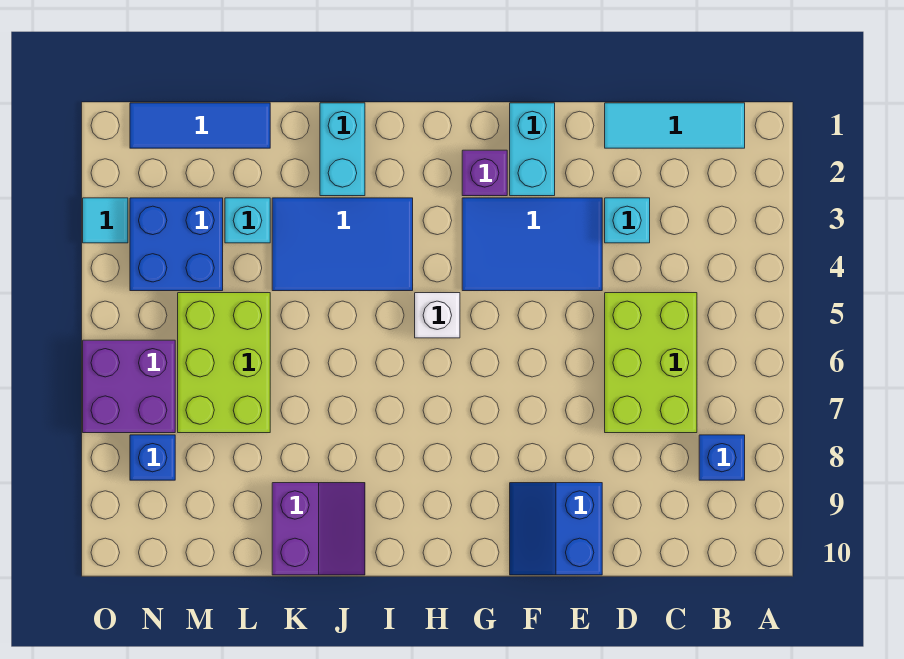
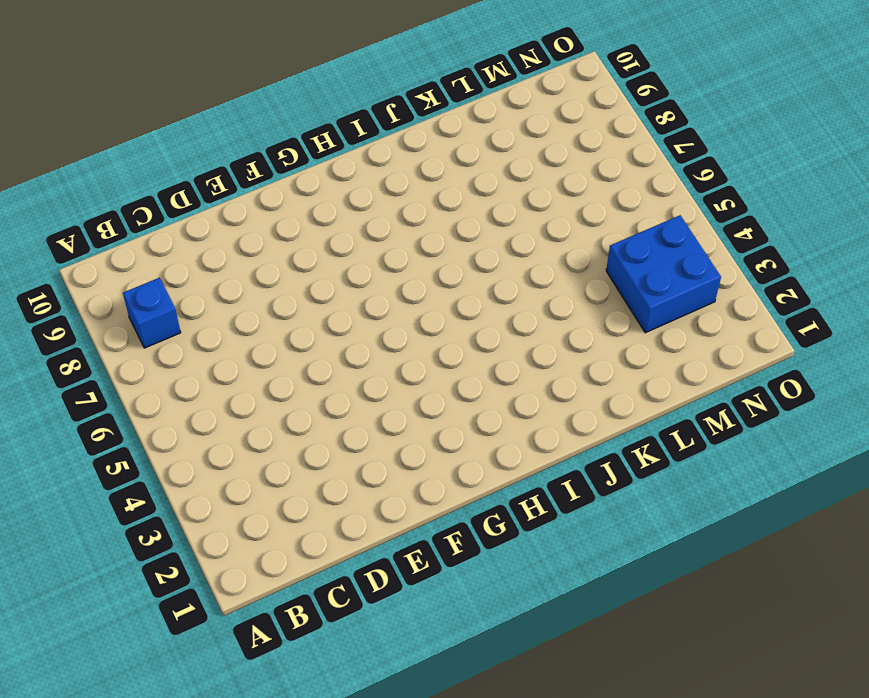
none -> cyan 1x3 tile [605,103,745,148]
none -> lime 2x3 brick [605,293,697,433]
none -> cyan 1x1 brick [605,198,650,243]

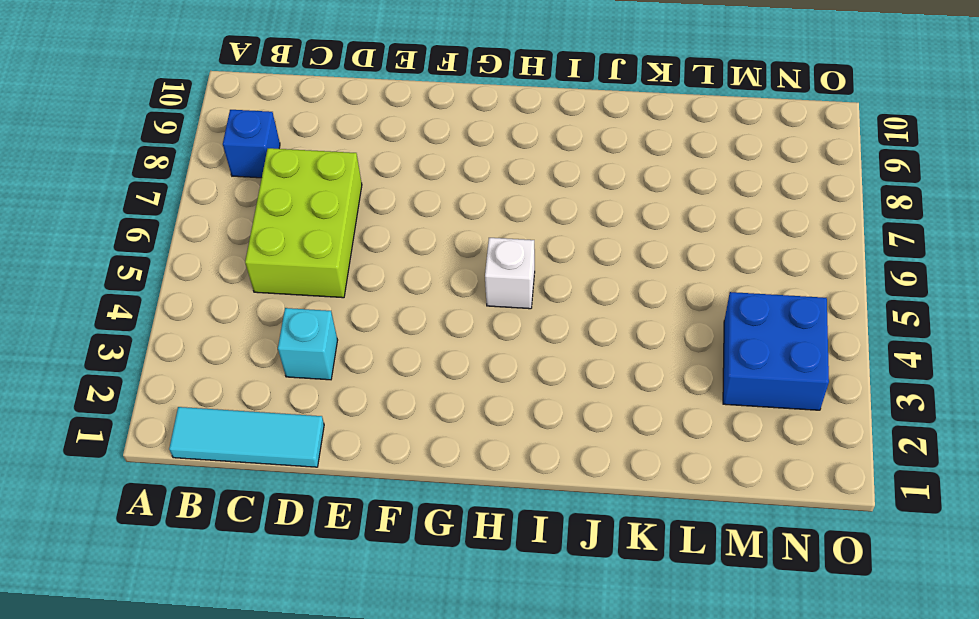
none -> blue 2x3 tile [462,198,602,291]
none -> blue 2x2 slope [510,483,602,575]
none -> cyan 1x2 brick [510,103,555,196]

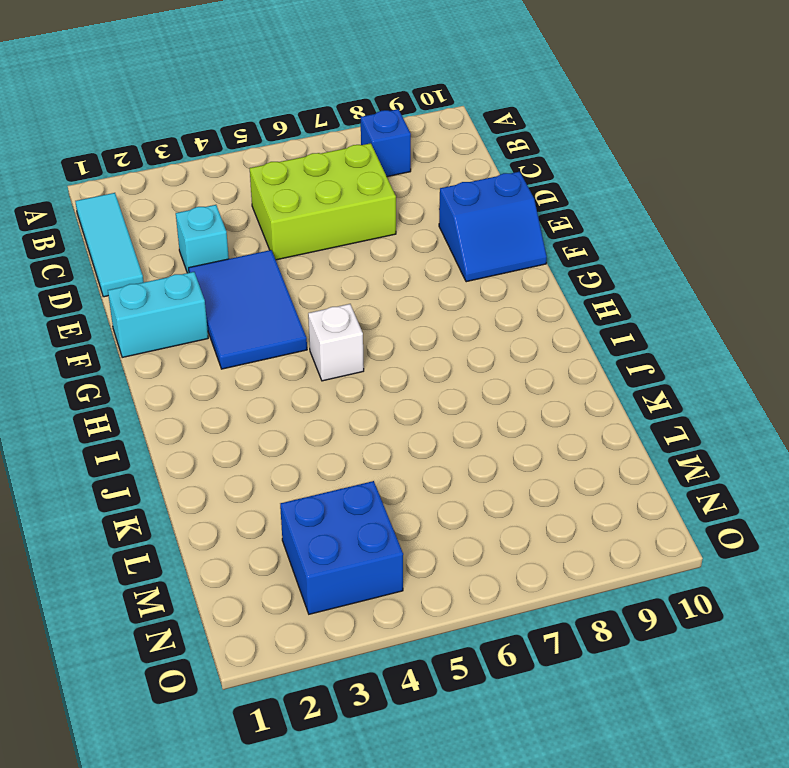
none -> purple 1x1 brick [462,150,507,196]
none -> blue 2x3 tile [272,198,413,291]
none -> cyan 1x2 brick [320,103,365,196]

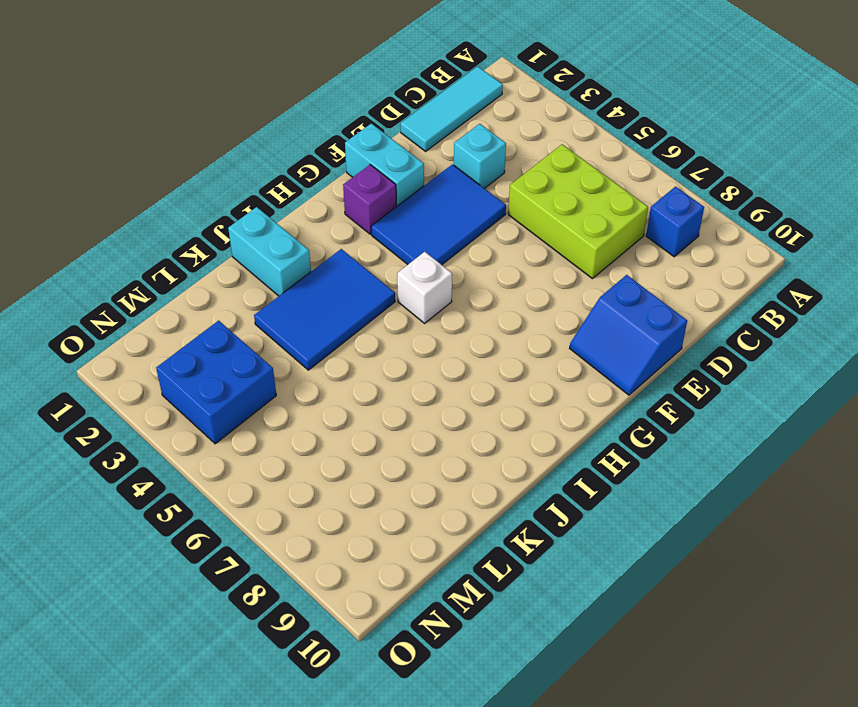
none -> purple 2x2 slope [272,483,365,575]
none -> blue 1x3 tile [130,103,270,148]
none -> cyan 1x1 brick [225,198,270,243]

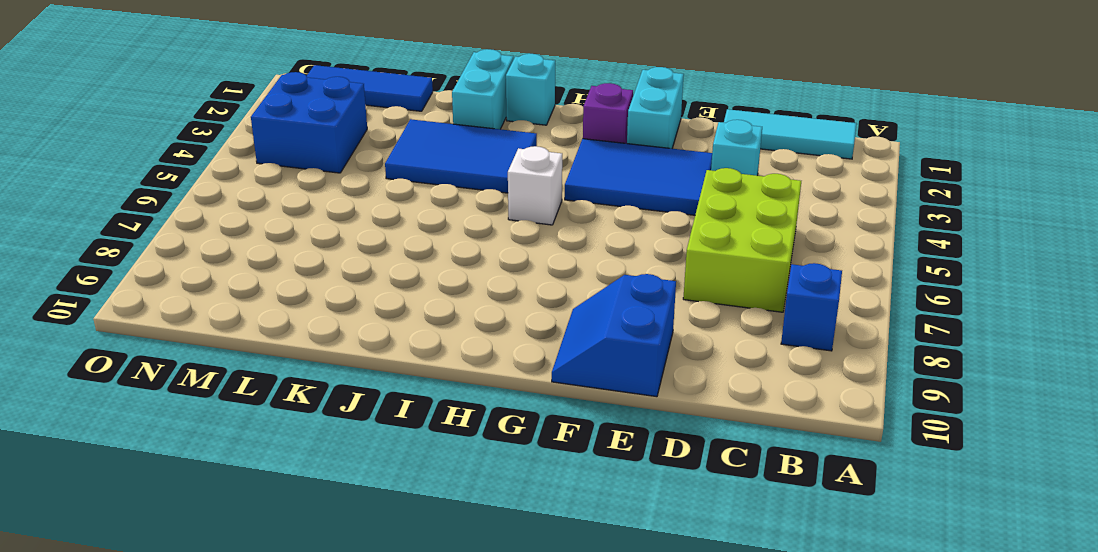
cyan 1x1 brick [506,54,555,125] -> cyan 1x1 brick moved to [225,198,270,243]
none -> purple 2x2 slope [272,483,365,575]
none -> lime 2x3 brick [178,293,270,433]
none -> purple 2x2 brick [83,340,175,433]

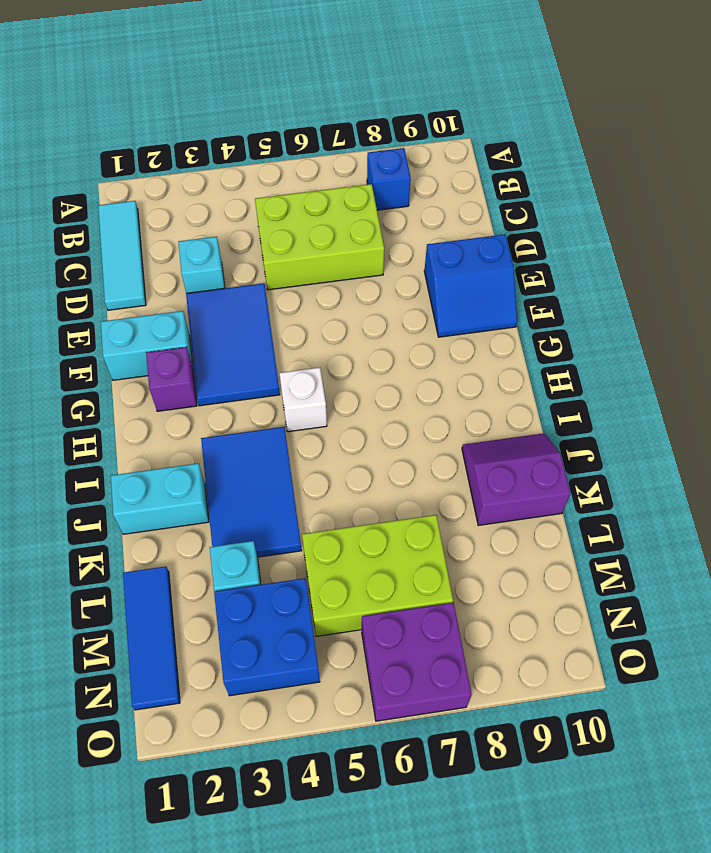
none -> blue 1x1 brick [130,435,175,480]
none -> cyan 1x1 tile [83,198,128,243]

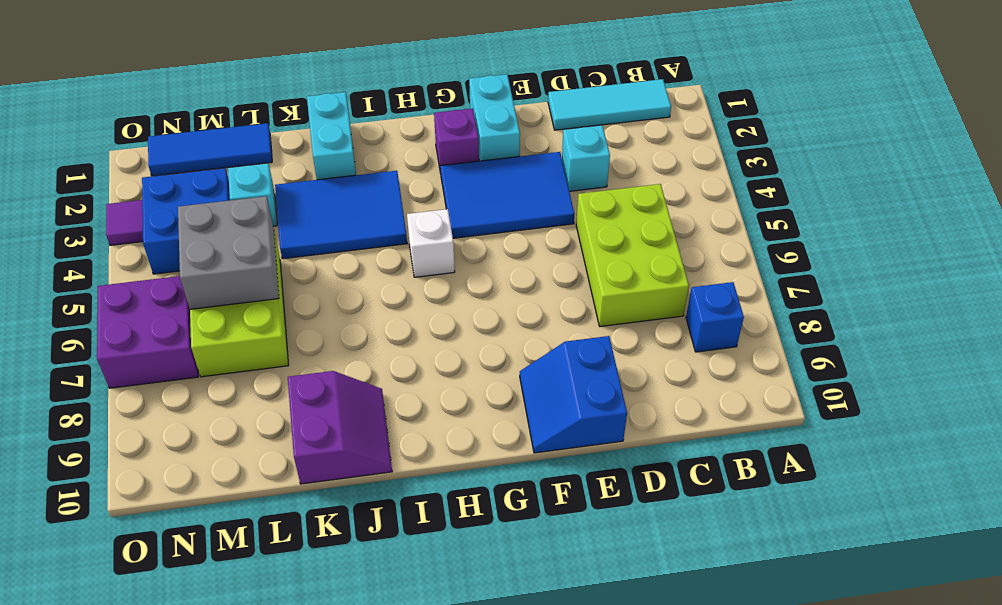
grey 2x2 brick [178,196,279,309] -> none
purple 1x1 tile [106,200,143,245] -> cyan 1x1 tile [83,198,128,243]
none -> blue 1x1 brick [130,435,175,480]

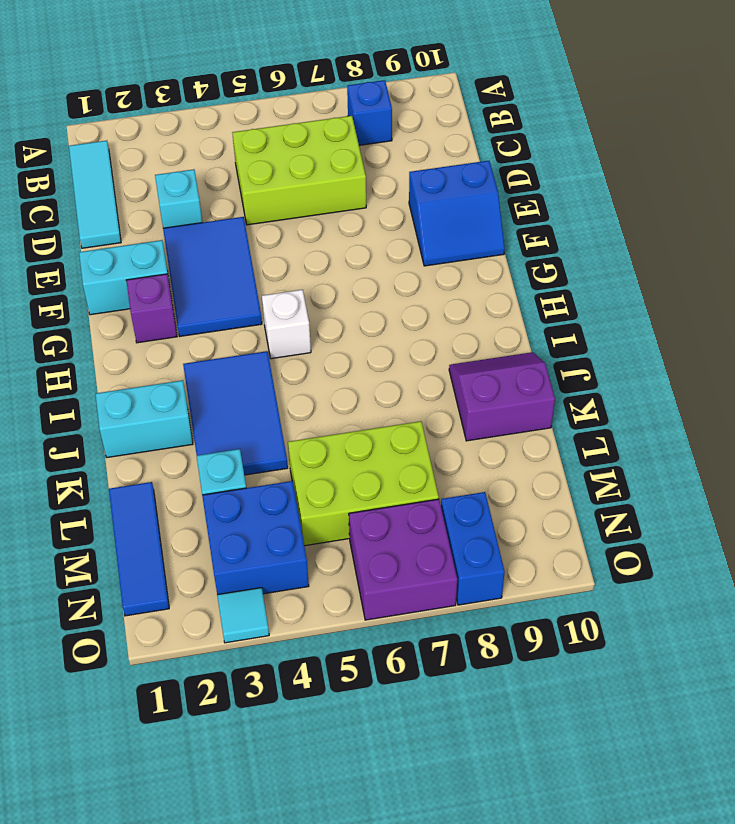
blue 1x2 brick [441,492,505,605] -> blue 1x1 brick [130,435,175,480]

